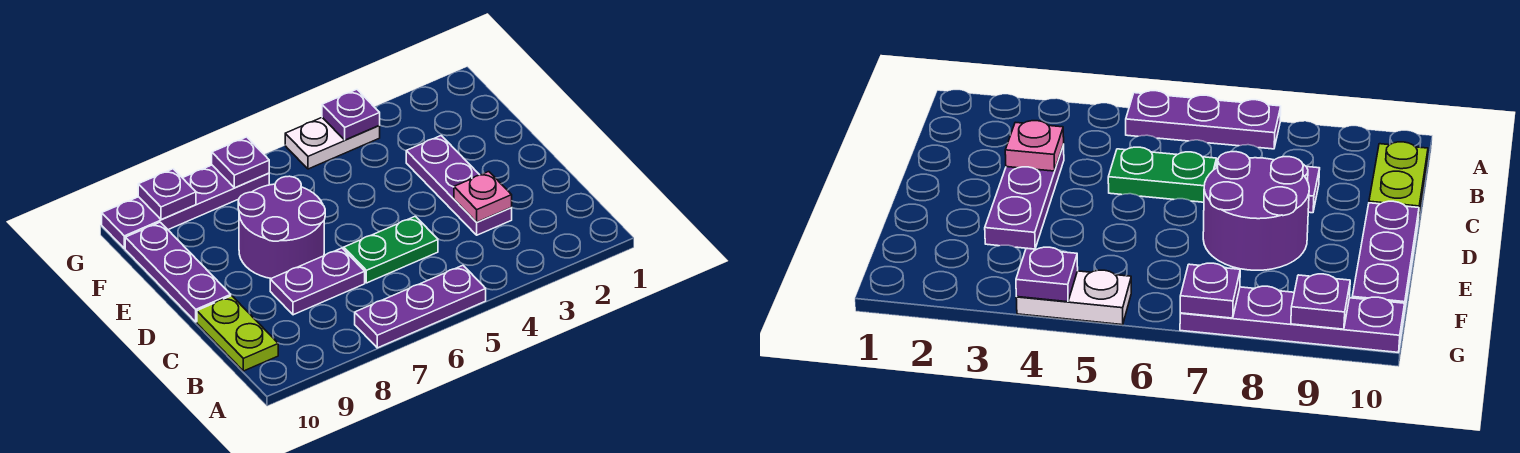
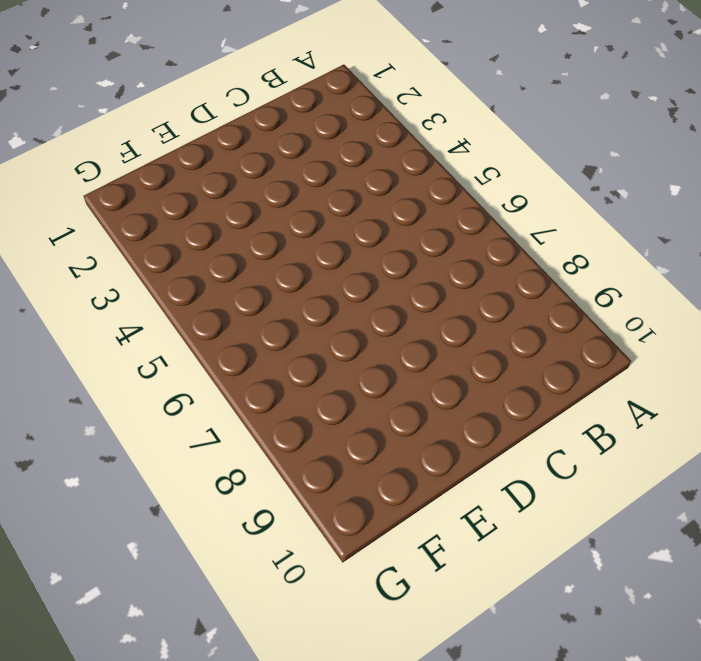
none -> purple 1x3 plate [355,265,486,348]
none -> lime 1x2 plate [197,296,278,371]
none -> purple 1x3 plate [406,136,512,235]

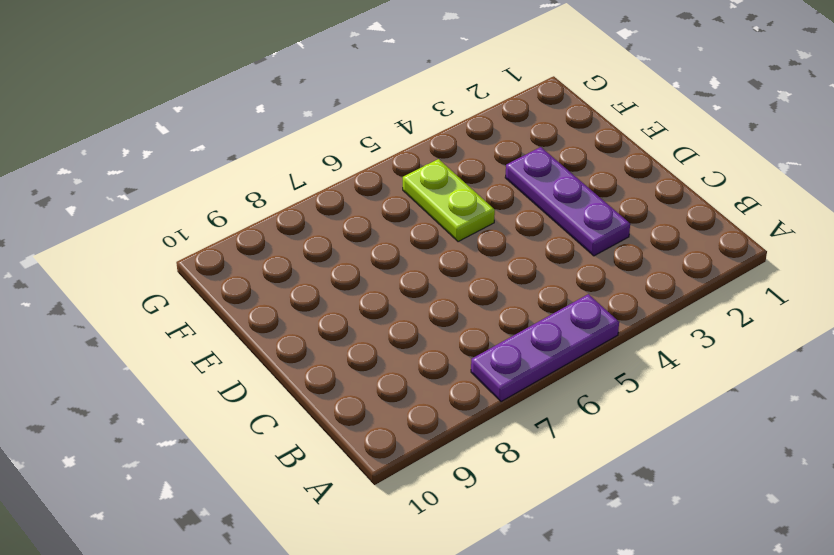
lime 1x2 plate [403,159,495,242] -> lime 1x2 plate moved to [197,296,278,371]
none -> green 1x2 plate [344,216,438,283]
none -> purple 1x2 plate [270,248,365,315]
none -> purple 2x2 round brick [238,176,325,278]

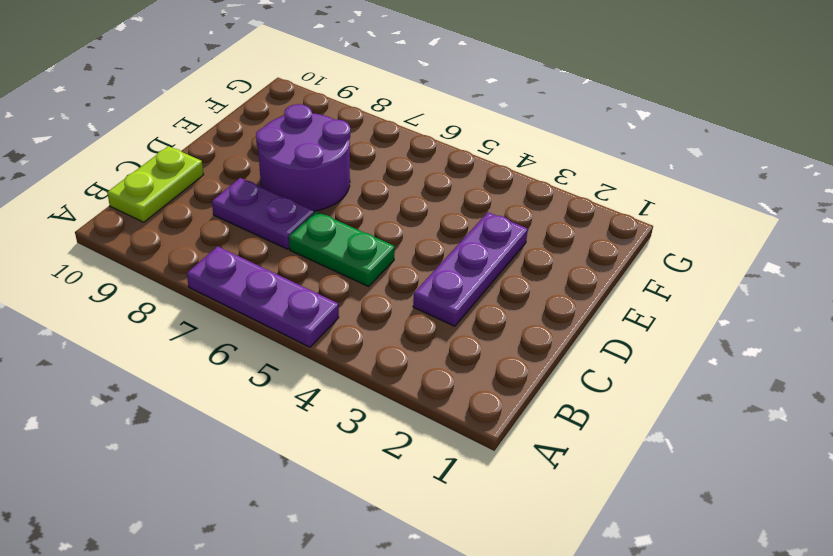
none -> purple 1x3 plate [125,222,231,322]
none -> white 1x2 plate [285,117,380,169]
none -> purple 1x4 plate [102,165,269,248]

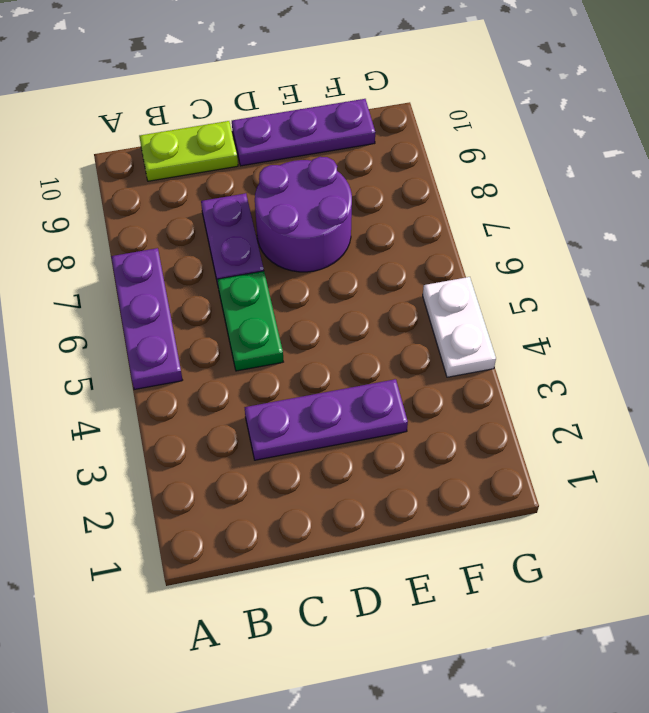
none -> purple 1x4 plate [102,165,269,248]
none -> pink 1x1 plate [454,172,512,222]
none -> purple 1x1 plate [322,89,380,140]

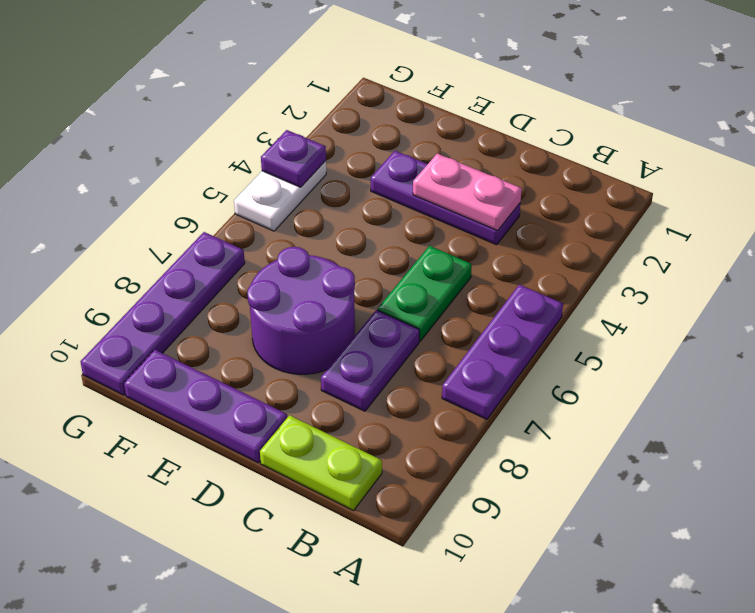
pink 1x2 plate [413,154,522,231] -> pink 1x1 plate [454,172,512,222]
none -> purple 1x1 plate [212,137,269,188]
none -> purple 1x1 plate [138,169,196,220]

